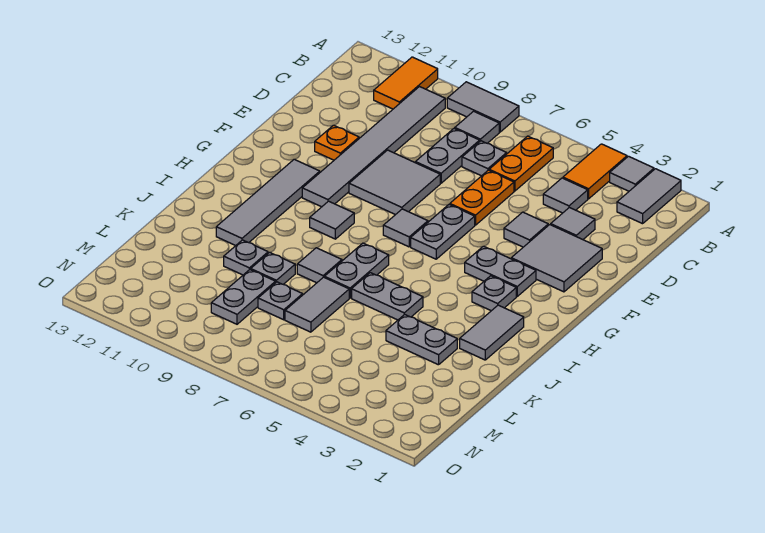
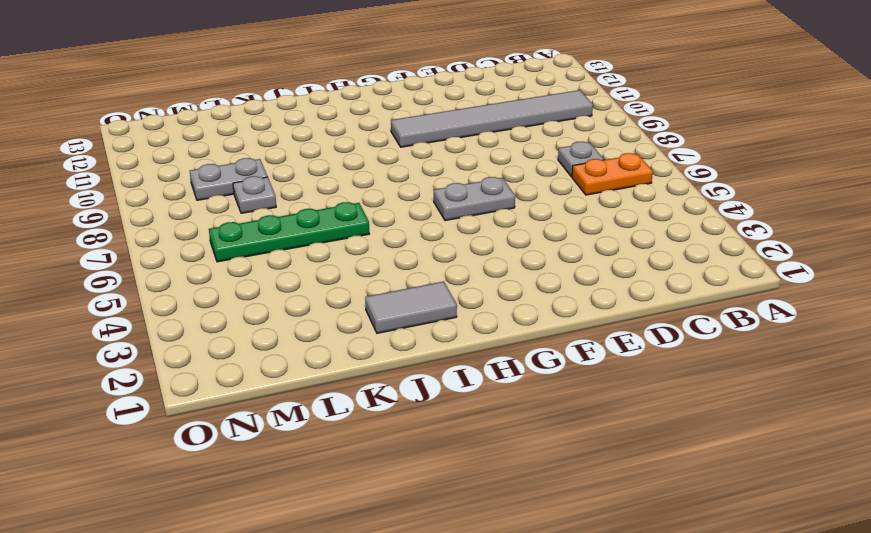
green 1x4 plate [209,202,369,262] -> grey 1x2 plate [352,273,423,320]
none -> grey 1x2 tile [617,169,681,224]
none -> grey 1x1 tile [610,156,654,191]
none -> orange 1x2 tile [563,144,627,199]
none -> grey 1x2 tile [447,82,519,132]

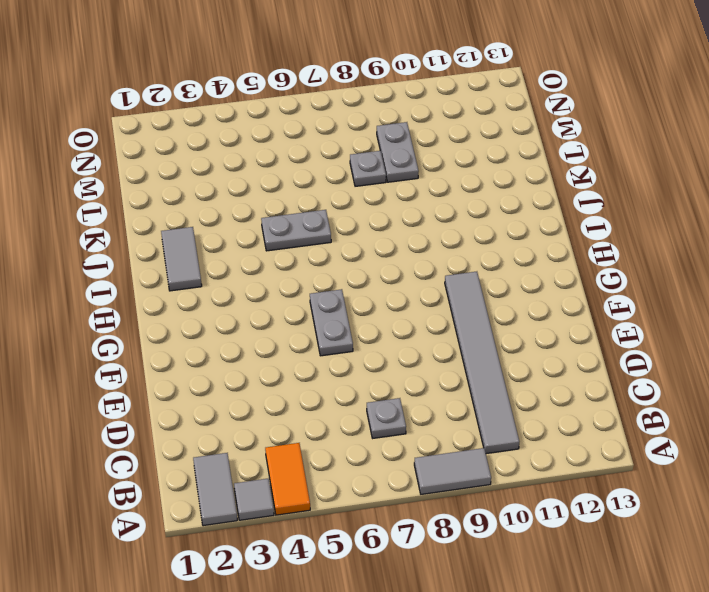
none -> orange 1x2 tile [374,57,438,109]
none -> orange 1x2 plate [489,136,553,191]
none -> grey 1x1 tile [455,111,499,143]
none -> grey 1x1 tile [543,178,588,213]

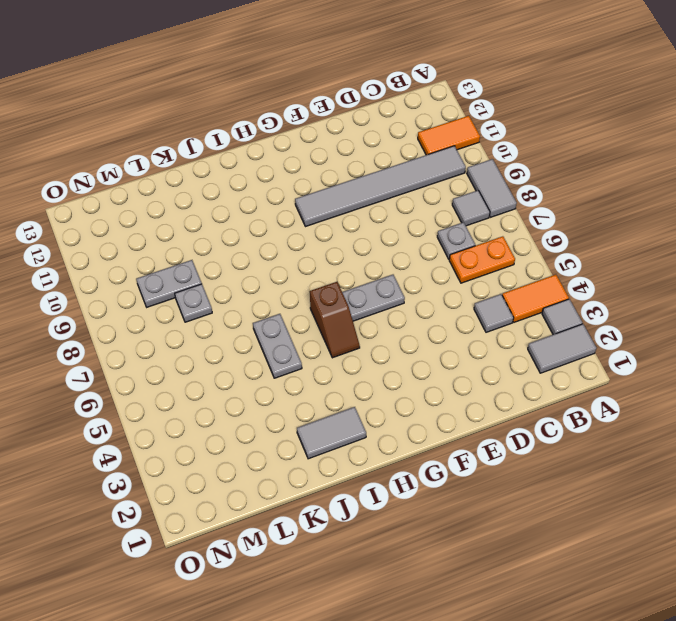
brown 1x2 slope [310,282,360,358] -> none
none -> grey 1x2 plate [415,128,480,183]
none -> grey 1x1 tile [551,208,595,240]
none -> orange 1x2 plate [450,170,514,225]
none -> grey 2x2 tile [511,225,602,292]

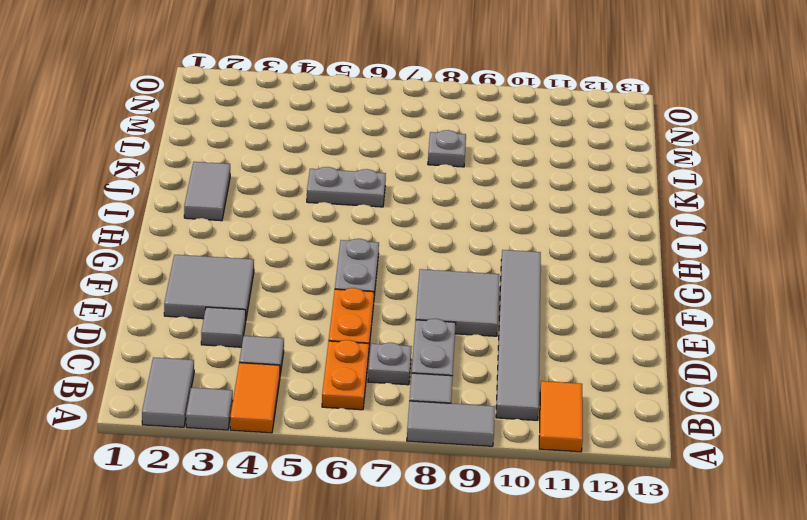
none -> grey 1x1 tile [504,212,548,247]
none -> orange 1x1 plate [315,125,359,160]
none -> grey 1x2 plate [465,246,536,296]
none -> grey 1x1 tile [383,209,428,247]

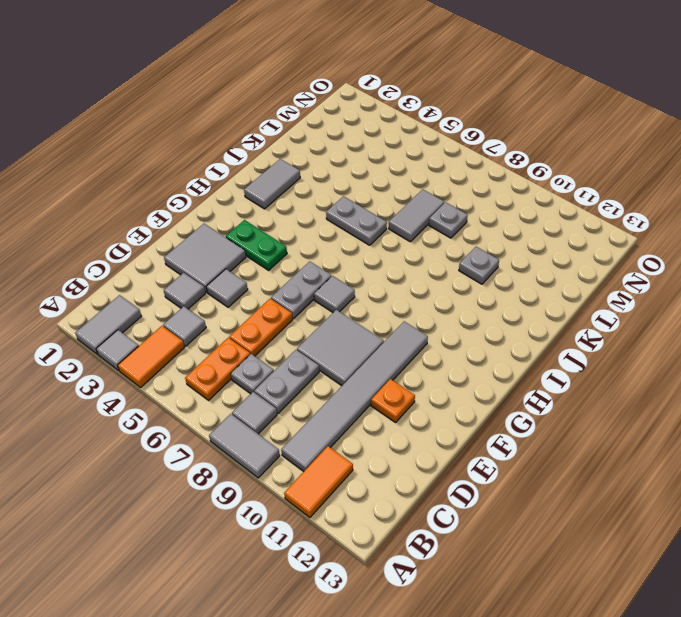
green 1x2 plate [226,220,287,270] -> grey 1x2 plate [465,246,536,296]
none -> grey 1x4 tile [216,159,320,246]
none -> grey 1x1 plate [472,276,516,311]
none -> grey 1x1 tile [310,201,354,239]
none -> grey 1x2 plate [324,243,389,298]

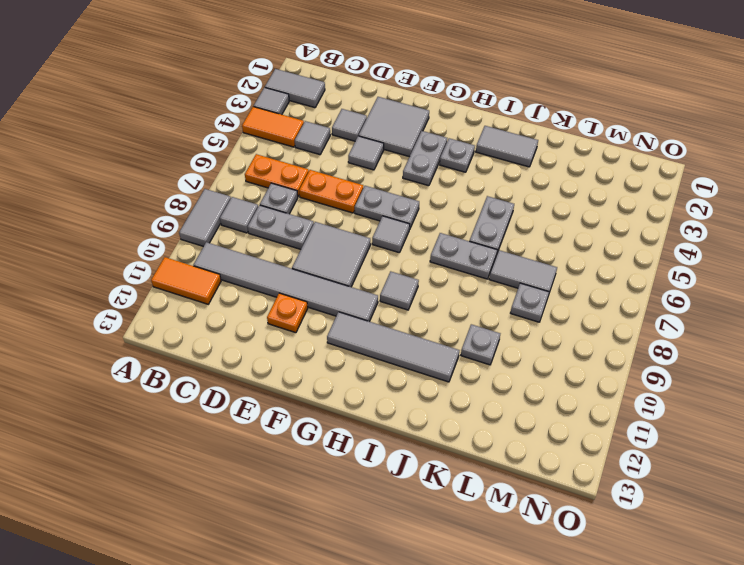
none -> grey 1x1 tile [297,248,342,283]
none -> grey 1x2 plate [386,314,457,365]
none -> grey 1x1 plate [251,253,295,284]
none -> grey 1x2 plate [211,270,276,324]

